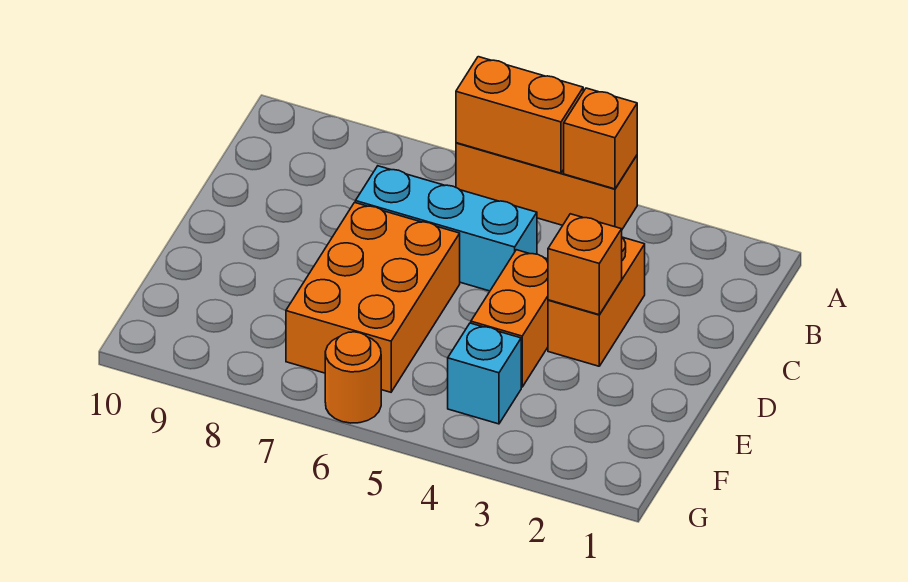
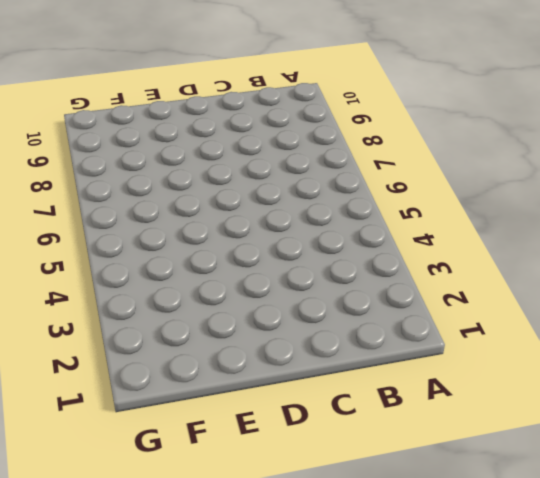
none -> orange 1x3 brick [456,143,637,229]
none -> orange 1x2 brick [548,237,645,366]

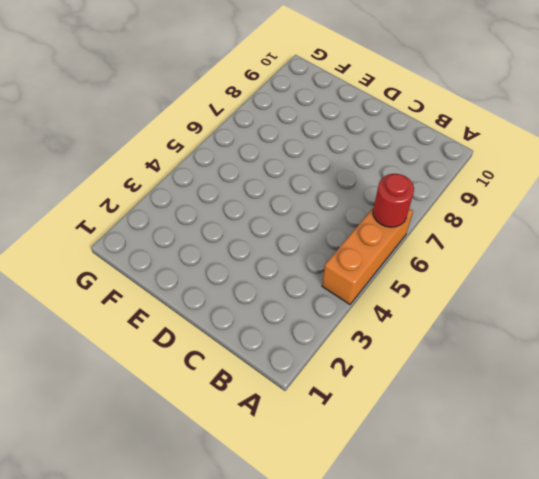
red 1x1 round brick [373,174,414,227] -> orange 1x2 brick [456,57,583,173]
none -> orange 1x2 brick [548,237,645,366]
none -> cyan 1x3 brick [355,166,537,291]

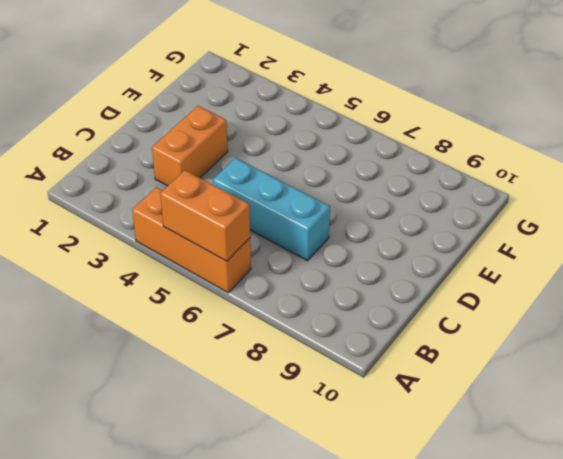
none -> orange 1x2 brick [471,250,548,387]
none -> orange 2x3 brick [286,203,460,392]

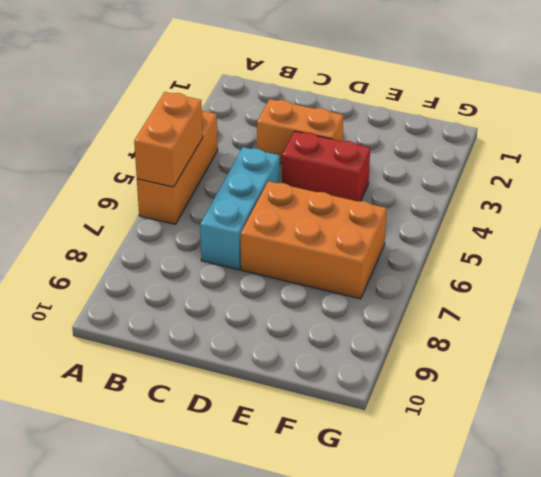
red 1x2 brick [282,131,370,201] -> orange 1x2 brick [471,250,548,387]
none -> cyan 1x1 brick [448,323,521,424]
none -> orange 1x1 round brick [325,332,381,423]

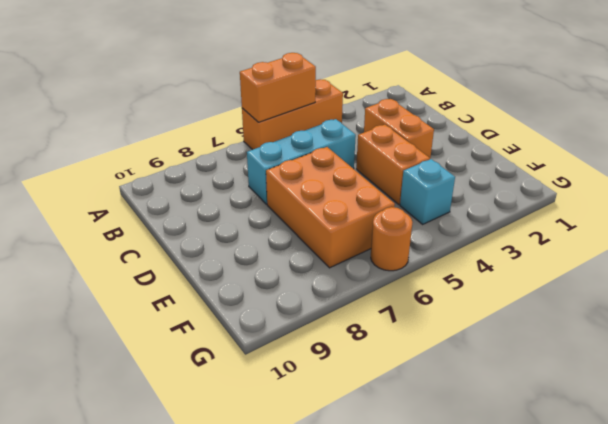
none -> orange 1x1 brick [564,88,637,189]
none -> orange 1x1 brick [548,214,622,315]

